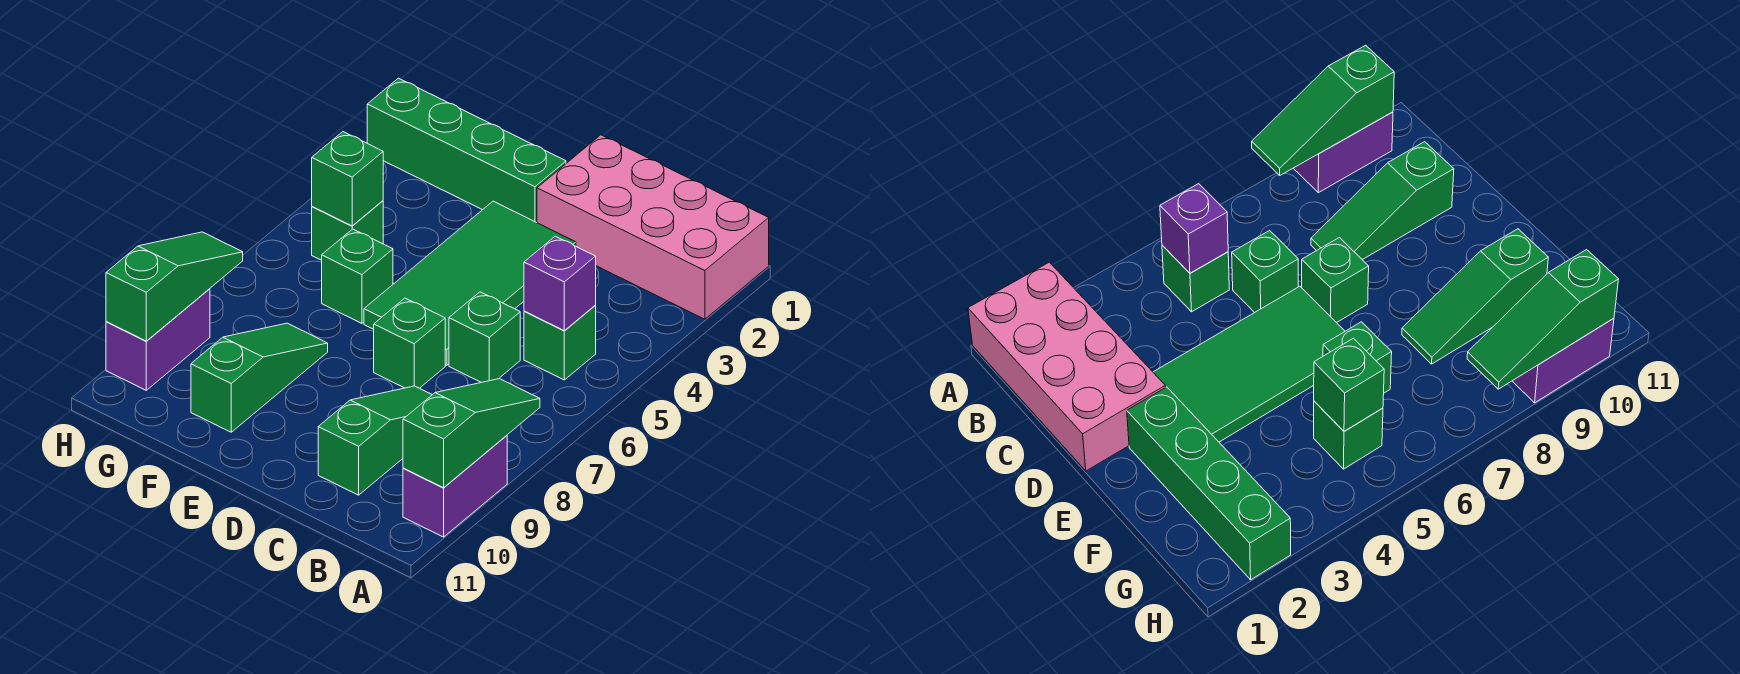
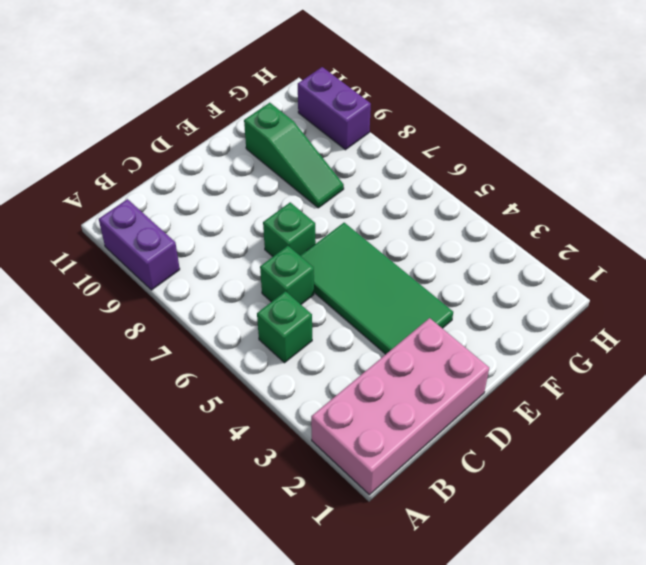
none -> green 1x3 slope [318,386,432,495]
none -> green 1x4 brick [367,78,566,223]
none -> green 1x1 brick [322,229,393,323]

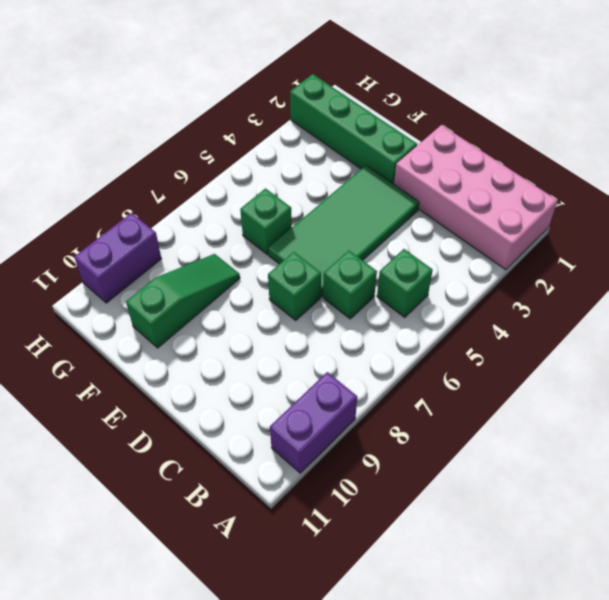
none -> green 1x3 slope [318,386,432,495]
none -> green 1x1 brick [312,201,383,260]
none -> green 1x3 slope [403,379,540,488]

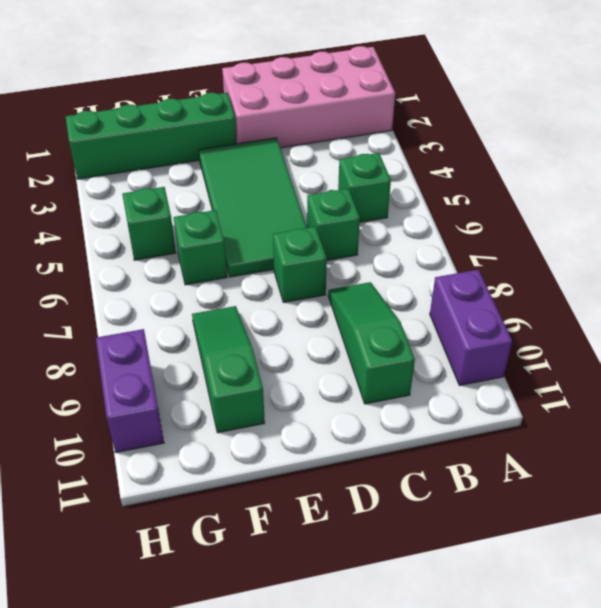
none -> green 1x3 slope [403,379,540,488]
none -> purple 1x1 brick [524,236,596,331]
none -> green 1x1 brick [312,132,383,226]

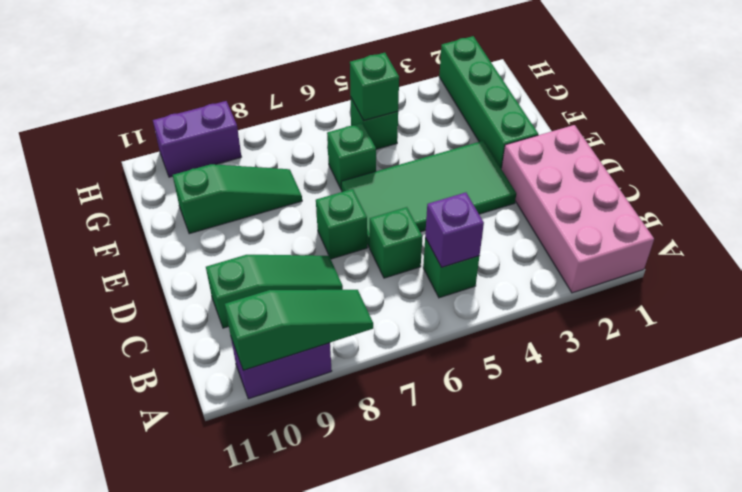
none -> green 1x3 slope [106,232,243,341]

